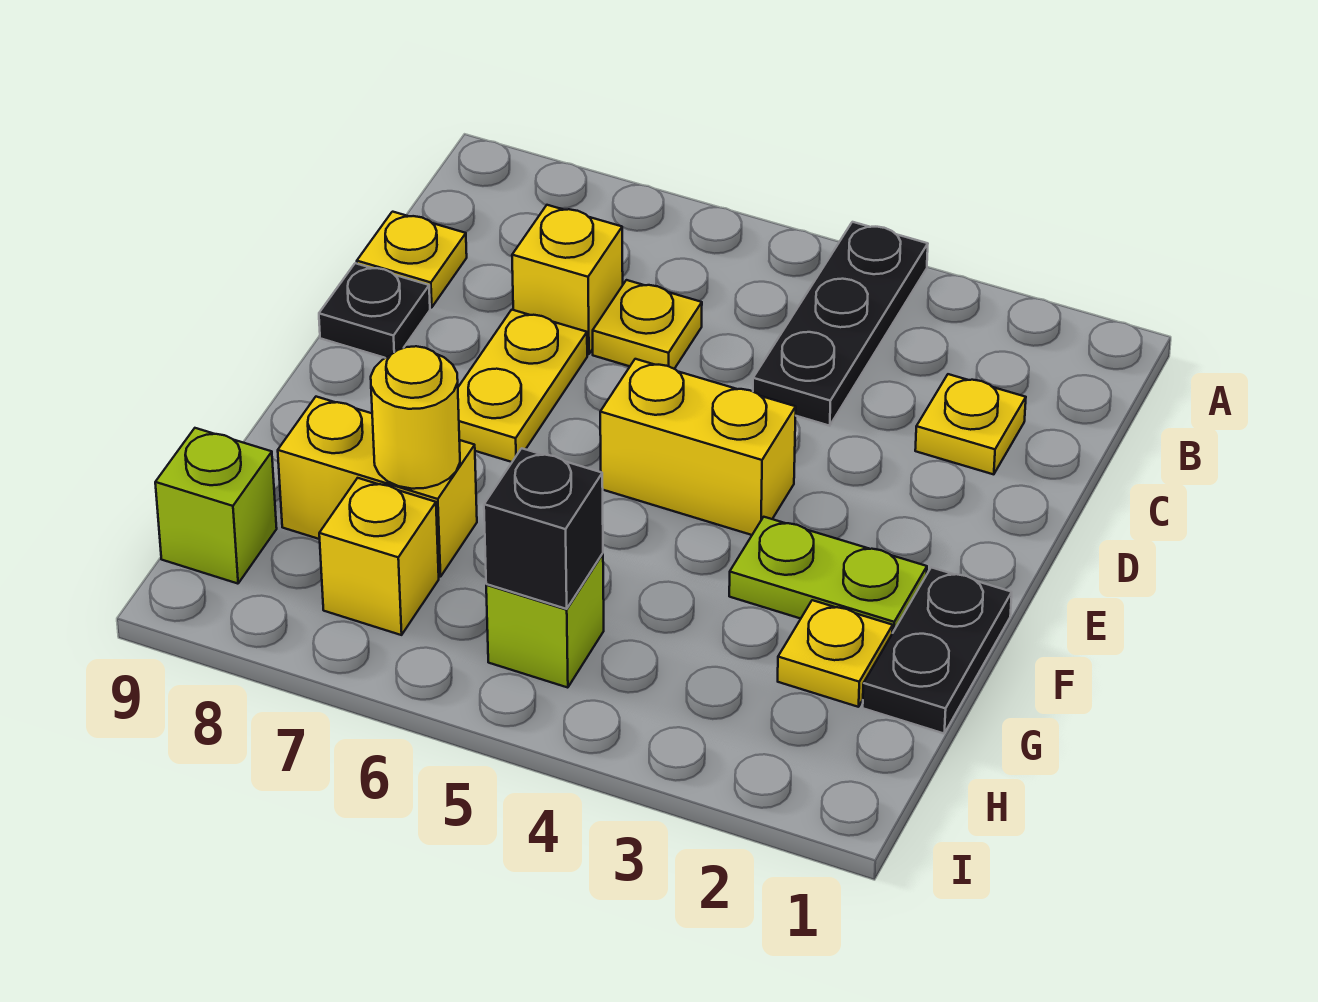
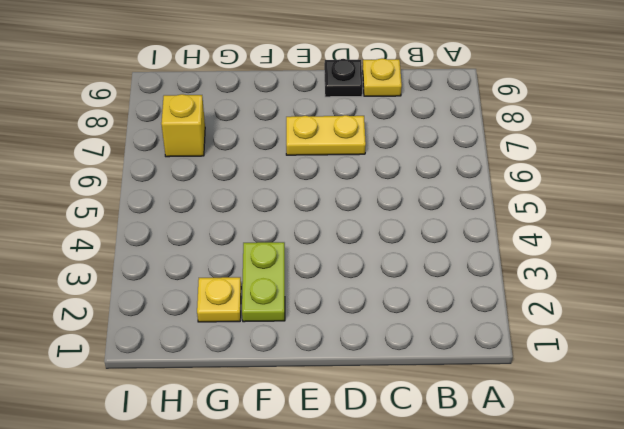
none -> black 1x3 plate [753,222,928,426]
none -> yellow 1x1 plate [915,374,1026,474]
none -> yellow 1x1 plate [593,280,702,369]

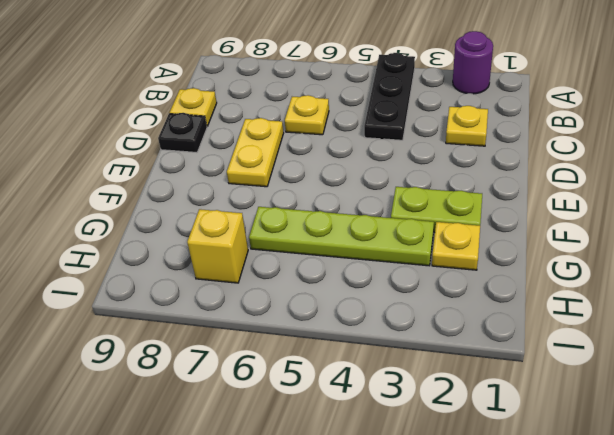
purple 1x1 round brick [453,31,493,94] -> none
lime 1x4 plate [249,207,434,266] -> none
none -> yellow 1x1 brick [512,205,623,354]
none -> yellow 1x2 brick [600,359,796,535]
none -> black 1x2 plate [863,567,1012,733]

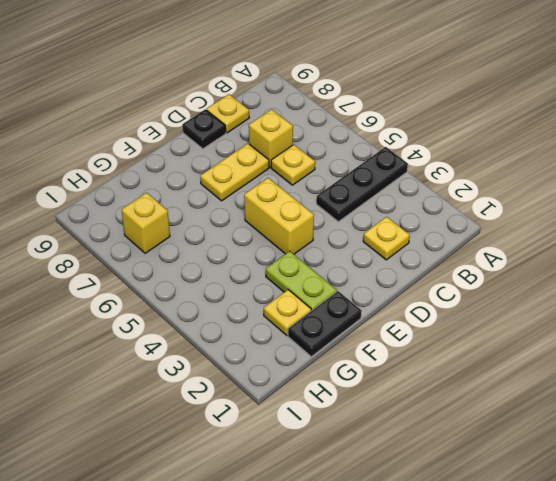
none -> yellow 1x2 brick [278,397,477,577]
none -> lime 1x1 brick [486,554,604,688]
none -> lime 1x1 brick [155,428,277,584]

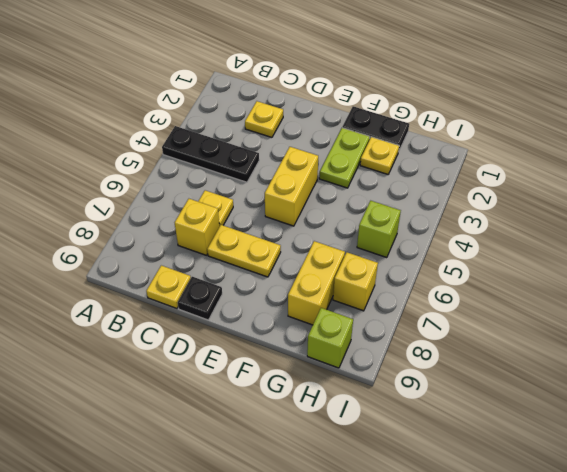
none -> yellow 1x1 round brick [371,346,460,489]
none -> black 1x1 brick [484,448,603,609]

